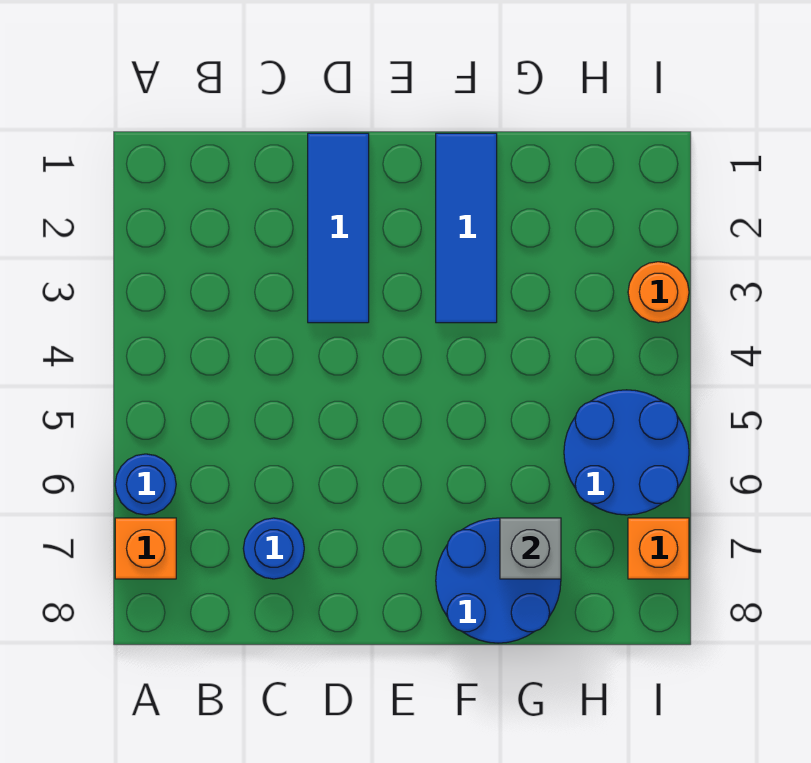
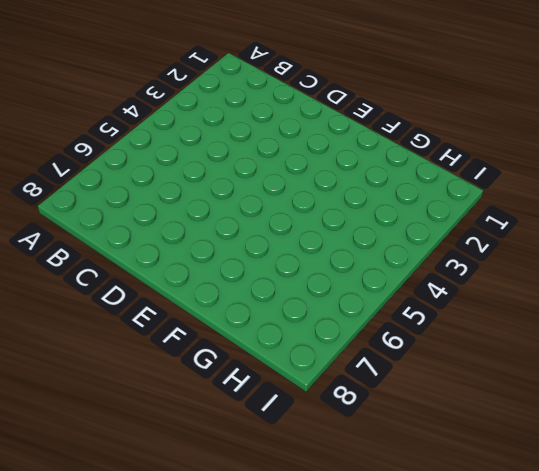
none -> blue 1x1 round brick [115,454,176,515]
none -> orange 1x1 brick [115,518,176,579]

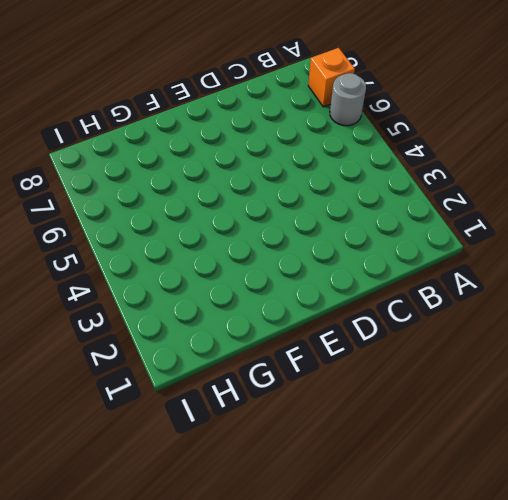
grey 1x1 round brick [330,73,366,126] -> blue 1x1 round brick [115,454,176,515]
none -> blue 1x1 round brick [243,518,304,579]
none -> blue 1x3 tile [308,133,369,323]

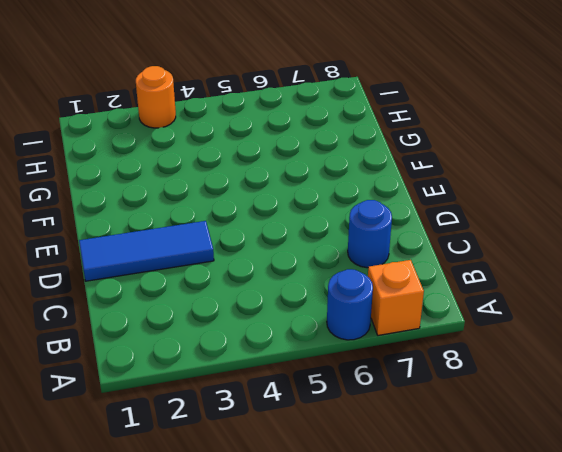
none -> blue 1x3 tile [436,133,497,323]
none -> blue 2x2 round brick [436,518,561,643]

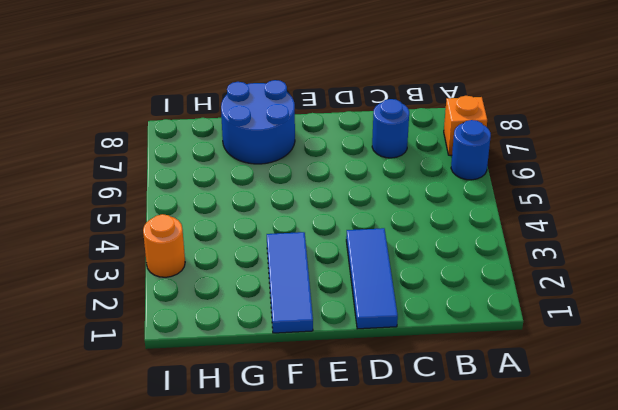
none -> blue 2x2 round brick [564,390,689,515]
none -> orange 1x1 brick [628,518,689,579]

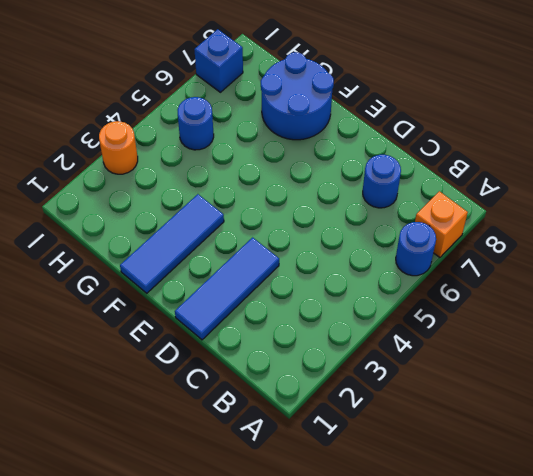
blue 1x1 round brick [178,97,214,150] -> blue 2x2 round brick [564,390,689,515]
blue 1x1 brick [194,29,243,92] -> orange 1x1 brick [628,518,689,579]
none -> grey 1x1 brick [500,518,561,579]

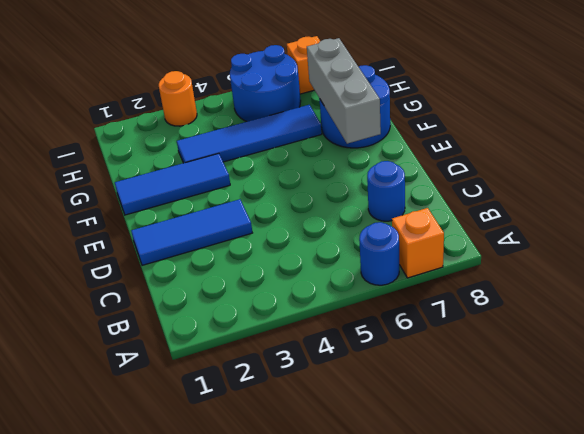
grey 1x3 brick [307,38,381,144] -> grey 1x1 brick [500,518,561,579]
blue 1x4 tile [177,105,322,163] -> none

